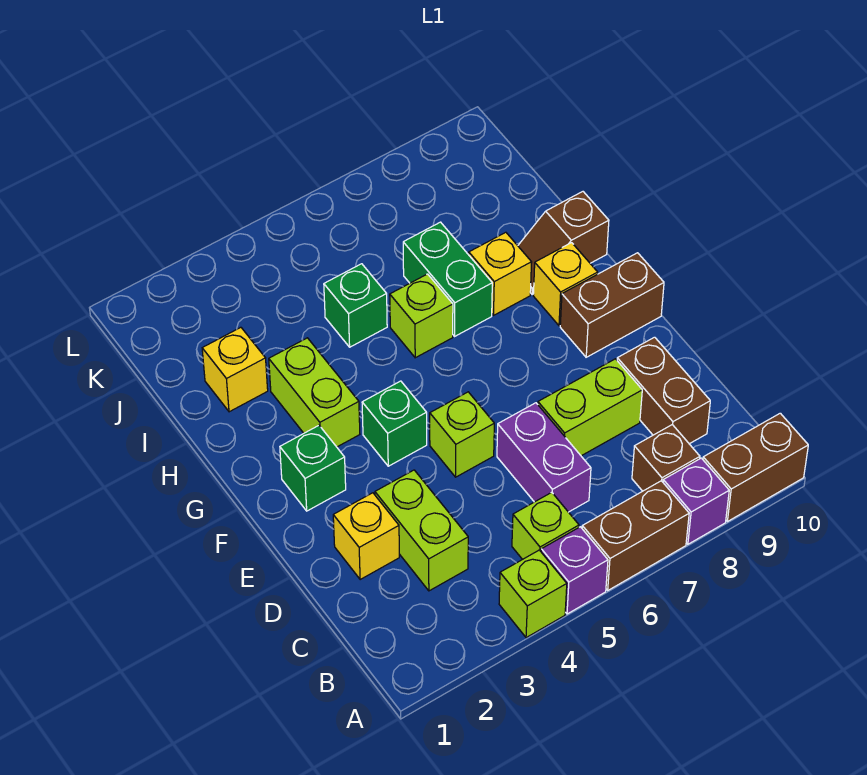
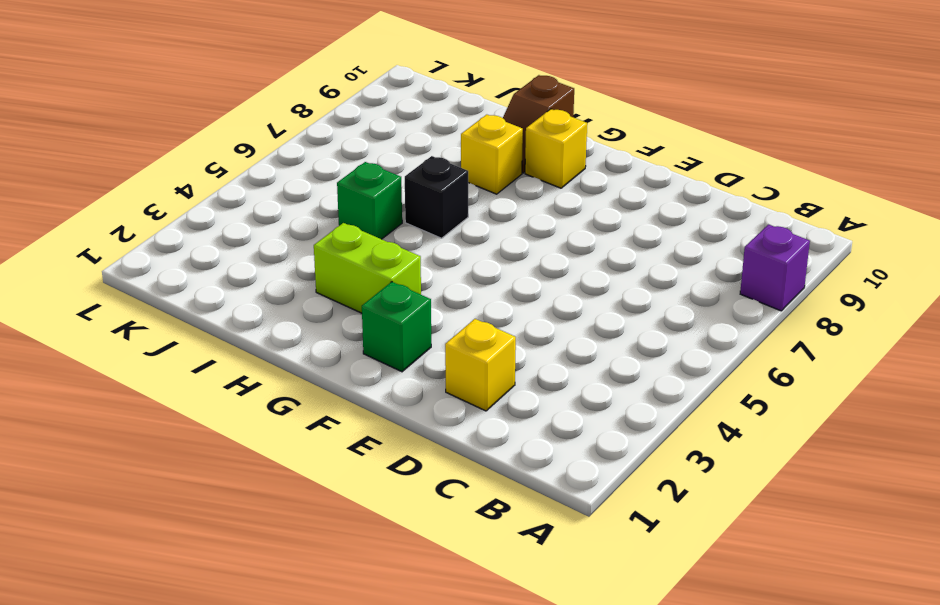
black 1x1 brick [405,156,468,238] -> lime 1x1 brick [390,274,453,358]
none -> lime 1x1 brick [499,550,567,638]
none -> purple 1x1 brick [541,527,608,614]
none -> brown 1x2 brick [582,481,689,590]

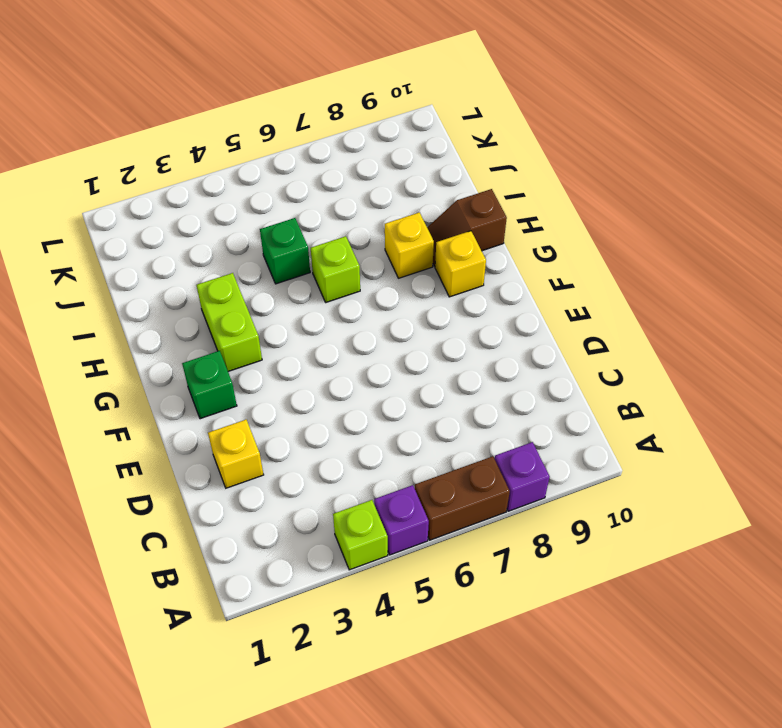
none -> brown 1x2 brick [703,413,808,522]
none -> lime 1x1 brick [512,492,579,559]
none -> brown 1x1 brick [632,425,700,491]

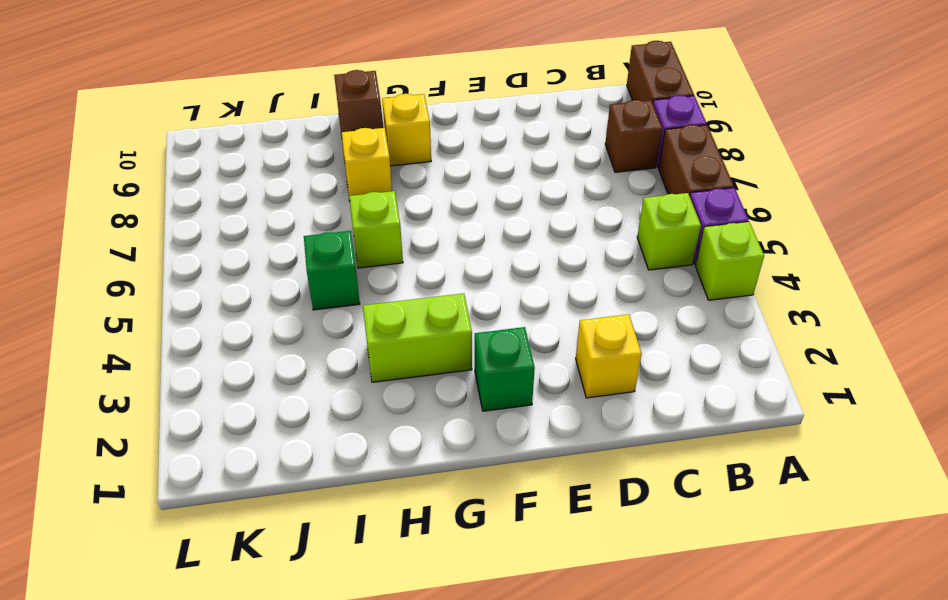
none -> lime 1x2 brick [375,470,468,591]
none -> purple 1x2 brick [497,403,591,512]
none -> brown 1x2 brick [617,337,710,444]

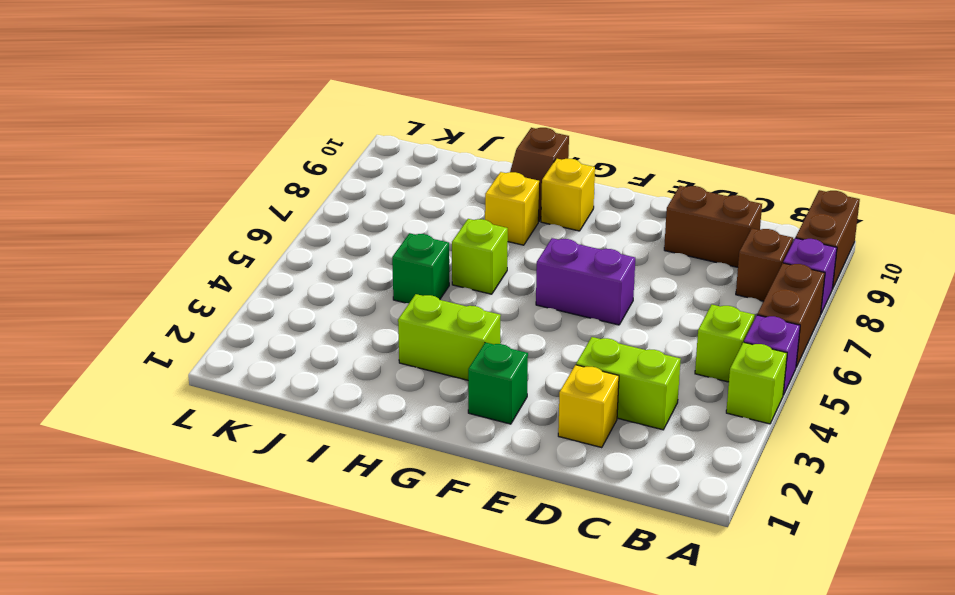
purple 1x2 brick [536,238,635,325] -> purple 1x2 brick moved to [497,403,591,512]
none -> lime 1x2 brick [538,359,642,456]
none -> lime 1x1 brick [430,392,494,477]
none -> green 1x1 brick [362,381,427,466]

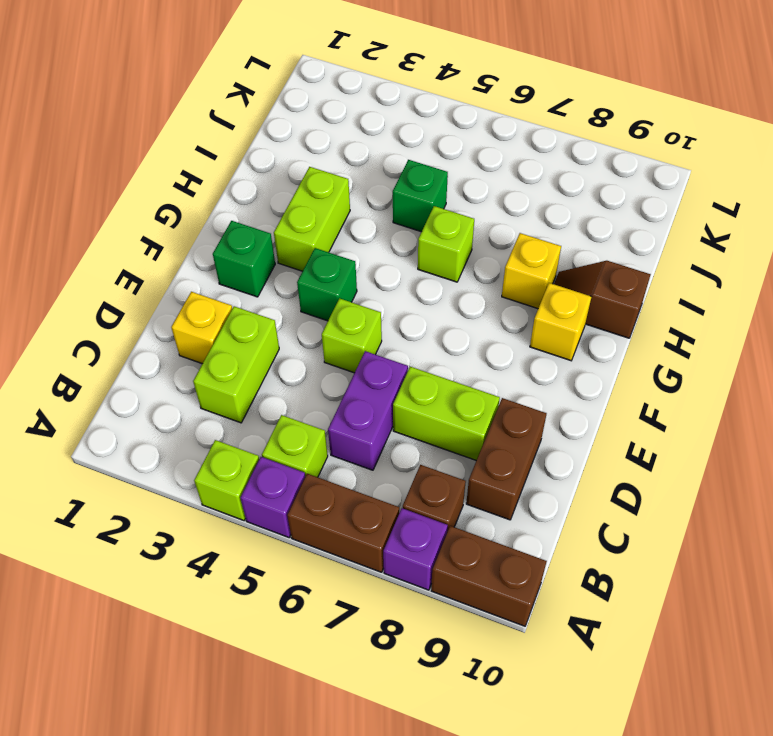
none -> brown 1x2 brick [560,253,664,357]
none -> green 1x2 brick [403,222,492,336]
none -> yellow 1x1 brick [202,327,268,412]

